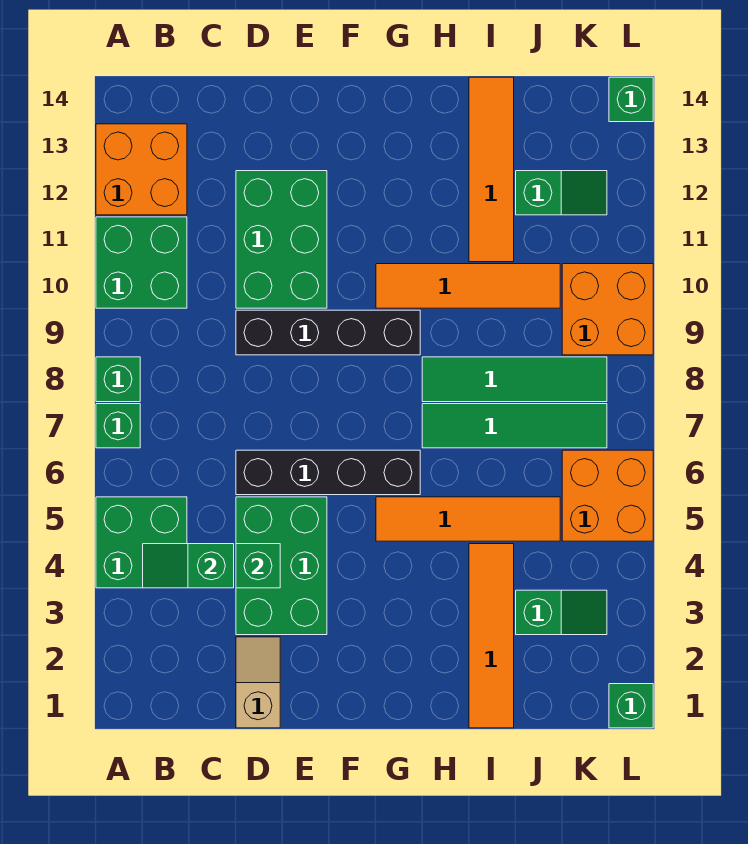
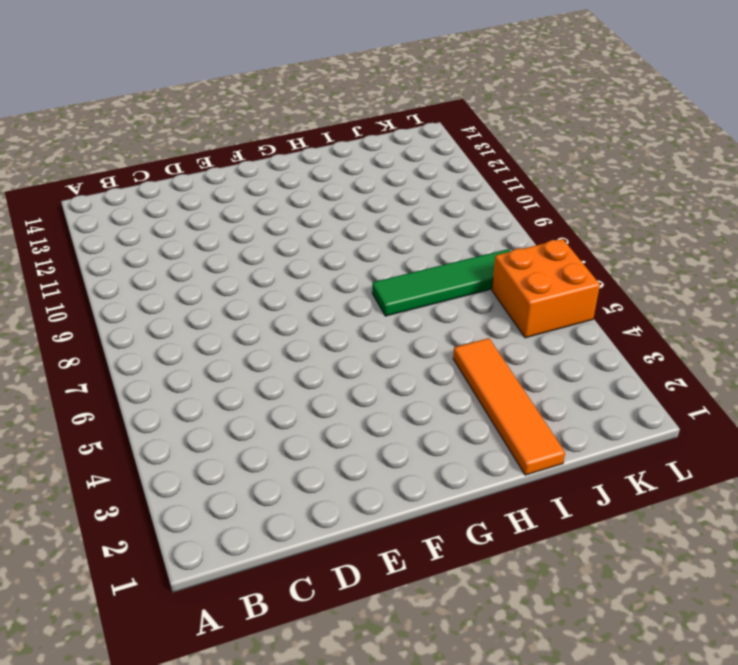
none -> green 2x2 brick [96,497,187,588]
none -> green 1x1 brick [96,404,140,448]
none -> green 1x1 brick [96,357,140,402]

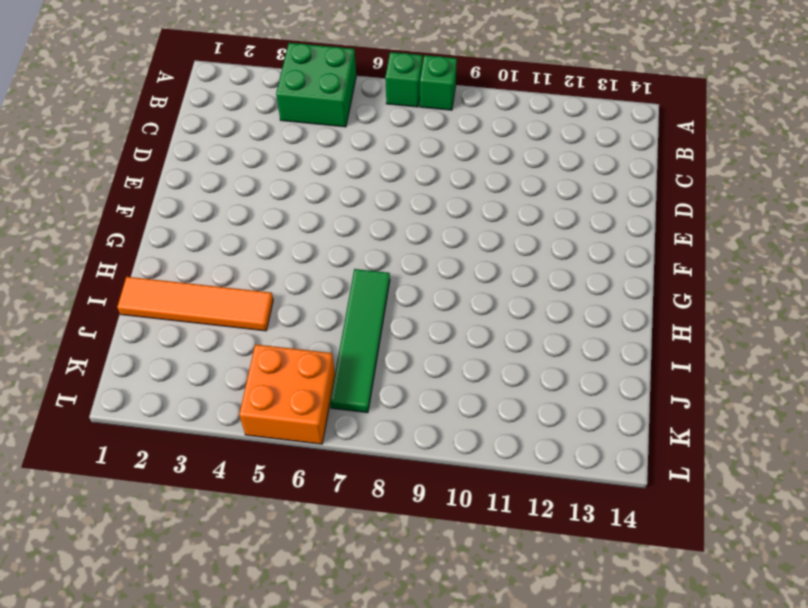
none -> green 2x2 brick [96,217,187,308]
none -> orange 2x2 brick [96,124,187,215]
none -> tan 1x2 slope [236,637,280,728]

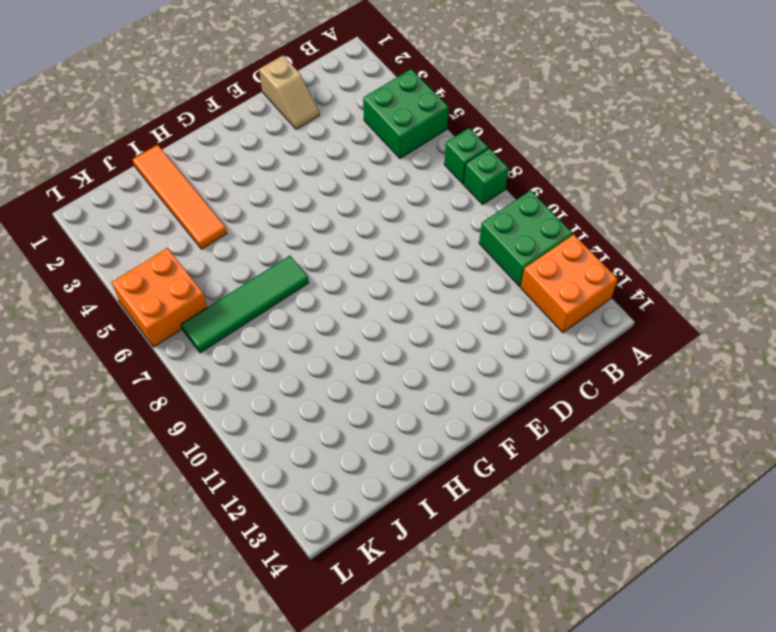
none -> green 2x3 brick [236,497,327,635]
none -> black 1x4 brick [236,450,420,495]
none -> black 1x4 brick [236,310,420,355]

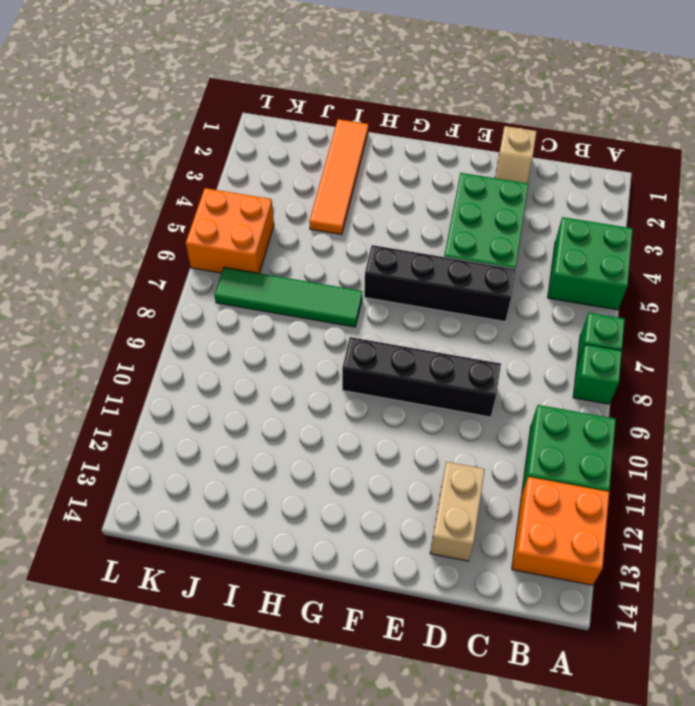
tan 1x2 brick [430,462,485,561] -> green 2x3 brick [236,171,327,308]
none -> orange 1x4 tile [376,497,560,541]
none -> orange 1x4 tile [376,264,560,308]
none -> green 1x4 tile [422,357,607,402]

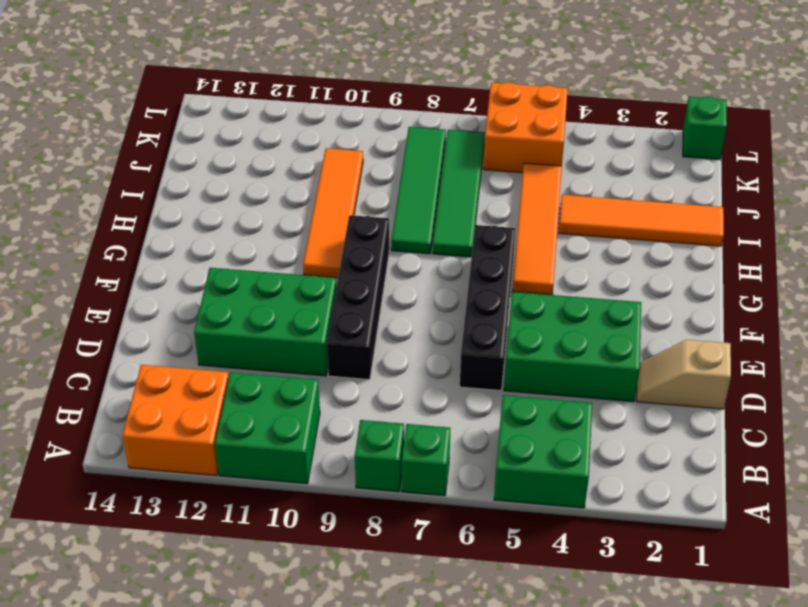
none -> orange 1x4 tile [469,77,514,262]
none -> green 1x2 slope [516,590,607,635]
none -> green 1x2 slope [516,171,607,215]

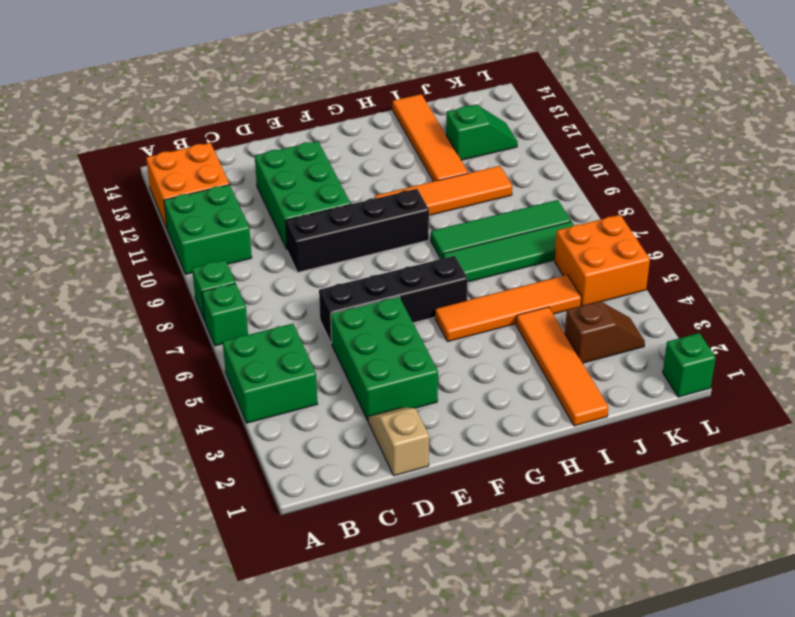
brown 1x2 slope [565,301,645,363] -> green 1x2 slope [516,590,607,635]
none -> orange 2x2 brick [562,264,653,355]
none -> green 1x1 brick [609,77,653,122]
none -> green 1x2 slope [143,544,234,588]

